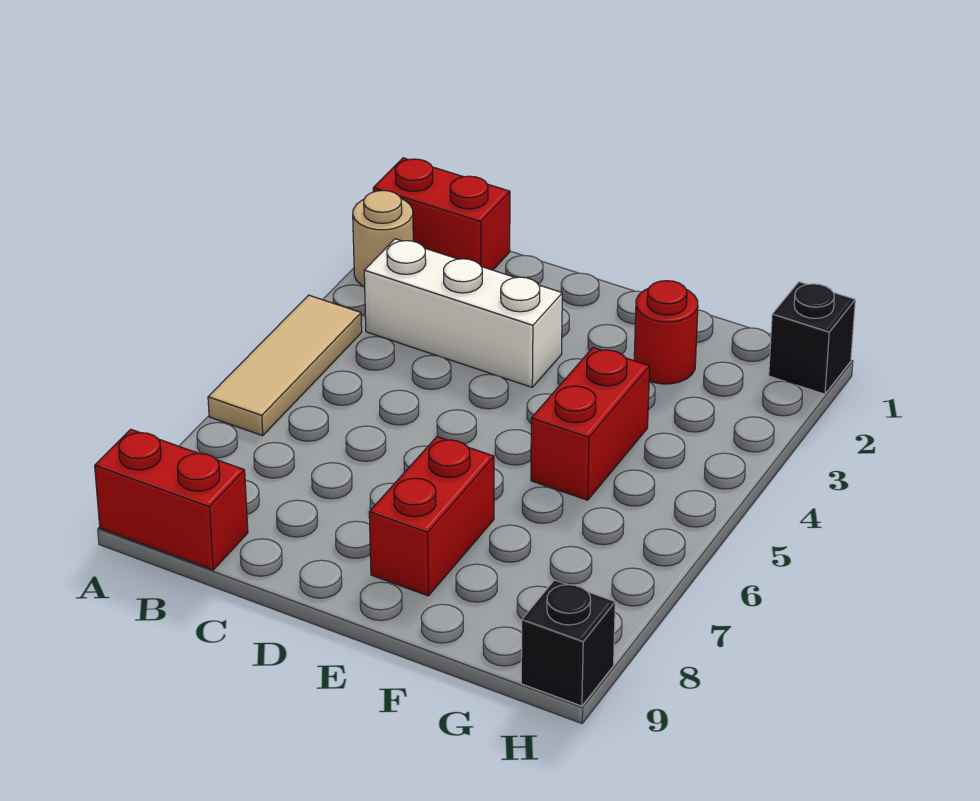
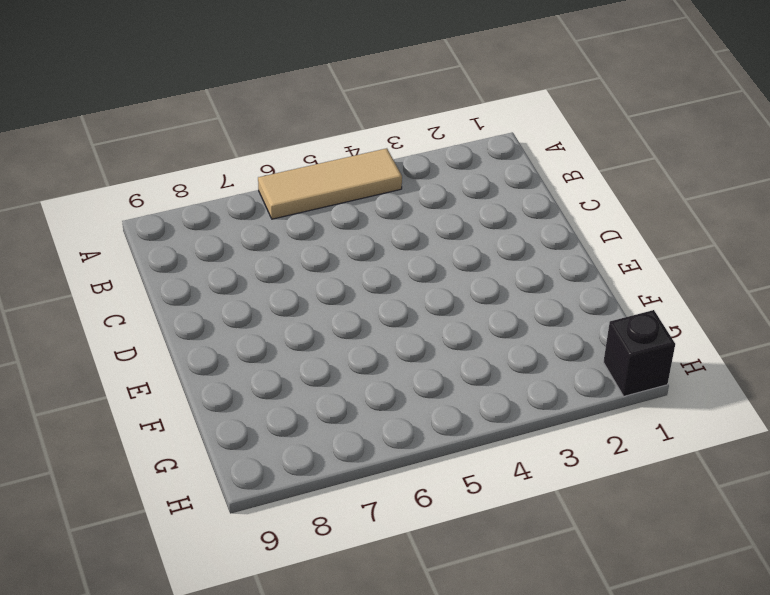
none -> red 1x2 brick [373,158,510,270]
none -> tan 1x1 round brick [353,190,413,287]

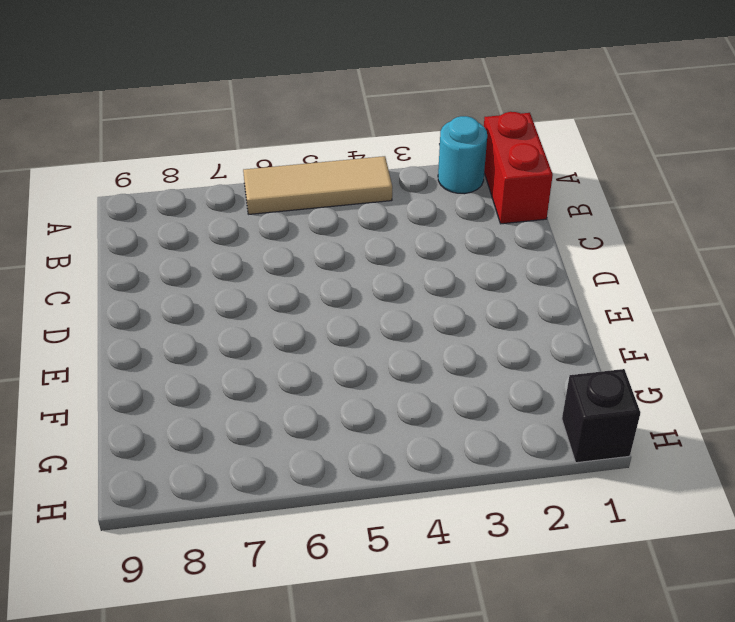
cyan 1x1 round brick [438,116,487,194] -> tan 1x1 round brick [353,190,413,287]
none -> red 1x2 brick [95,429,248,570]
none -> white 1x3 brick [364,239,562,387]

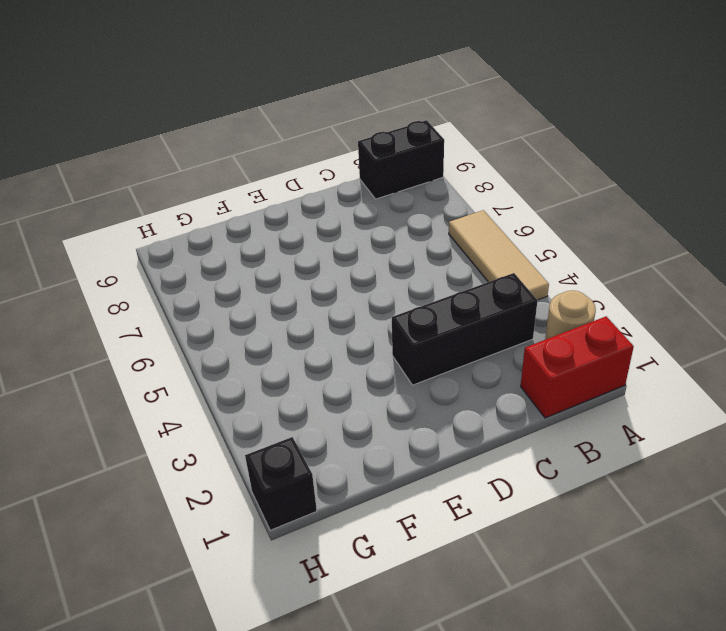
black 1x2 brick [358,120,444,199] -> red 1x2 brick [95,429,248,570]
black 1x3 brick [392,273,537,385] -> white 1x3 brick [364,239,562,387]
none -> red 1x2 brick [369,437,494,596]
none -> red 1x1 round brick [634,281,698,384]

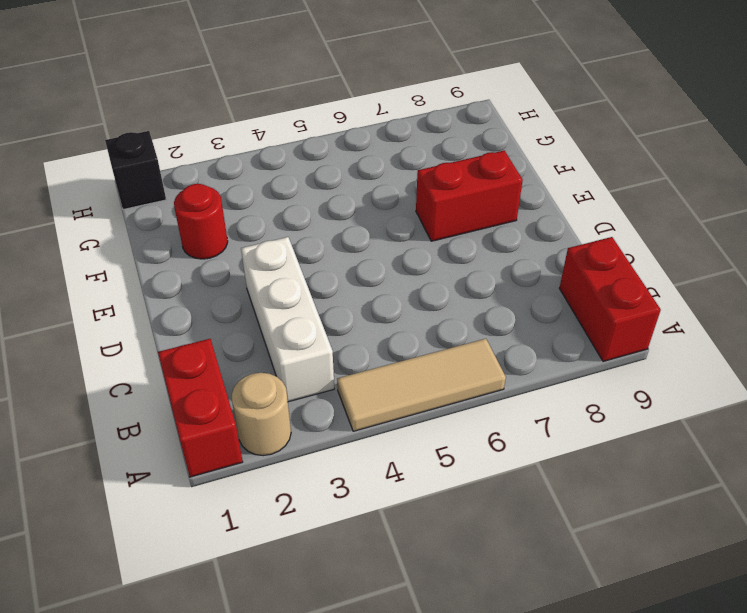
none -> red 1x2 brick [531,347,650,500]
none -> black 1x1 brick [521,580,615,706]

